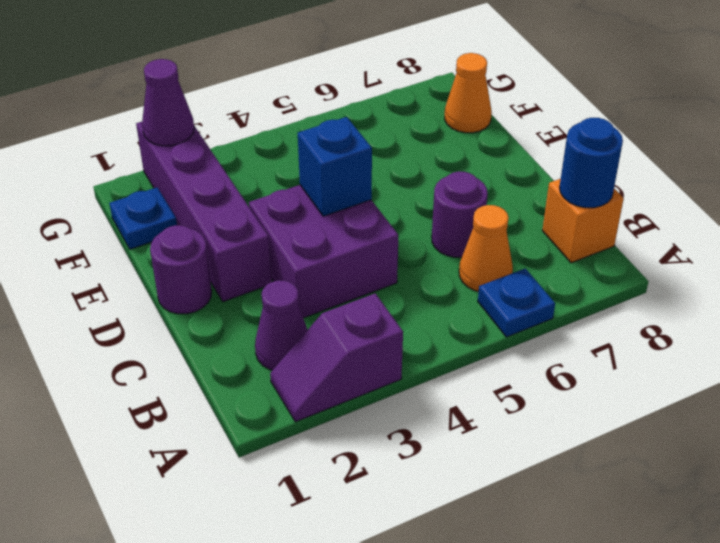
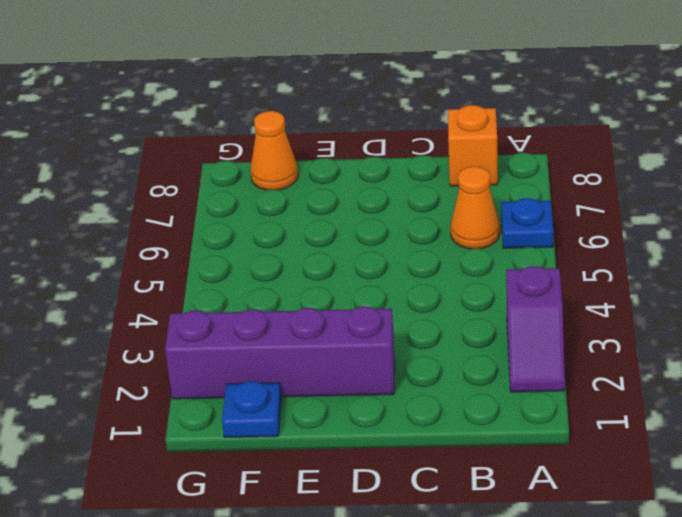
none -> purple 1x1 cone [255,280,307,370]
none -> purple 2x2 brick [249,185,398,318]
none -> purple 1x1 round brick [432,171,488,257]

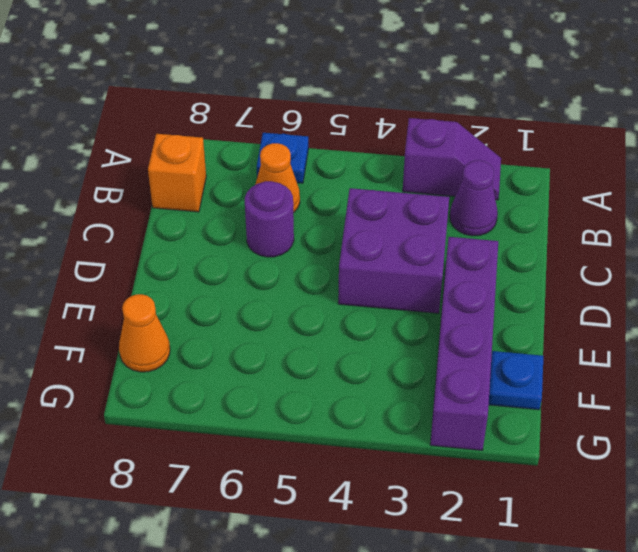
none -> purple 1x1 round brick [150,225,212,314]
none -> blue 1x1 round brick [559,118,623,208]
none -> blue 1x1 brick [298,117,372,216]

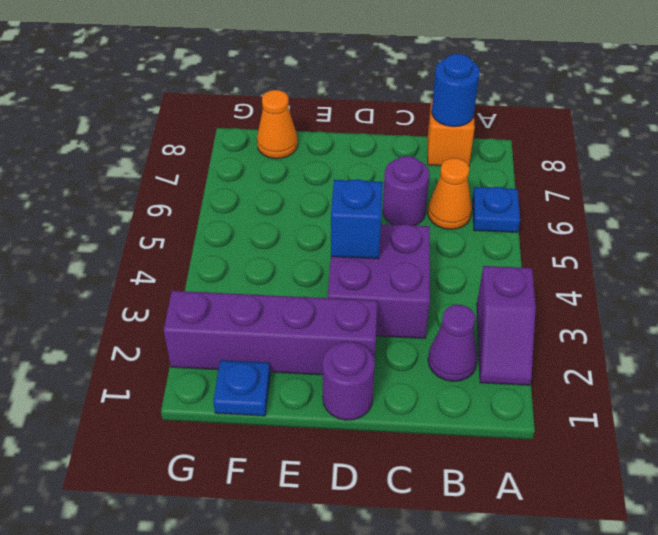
none -> purple 1x1 cone [142,59,194,146]

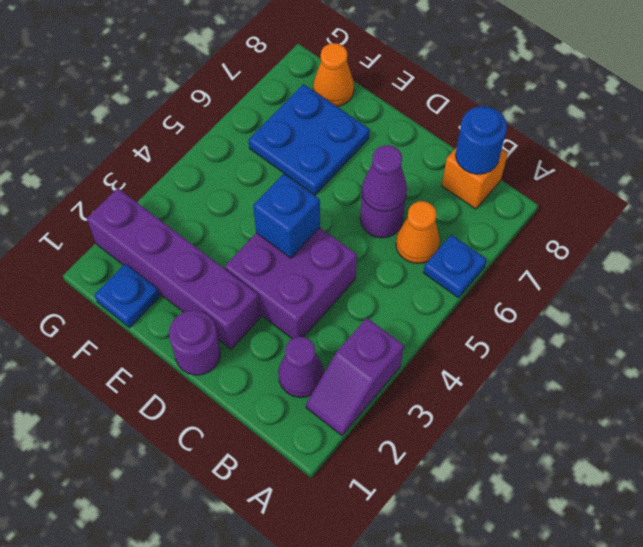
purple 1x1 cone [362,145,407,212] -> purple 1x1 cone moved to [142,59,194,146]
blue 2x2 plate [249,84,370,195] -> none

